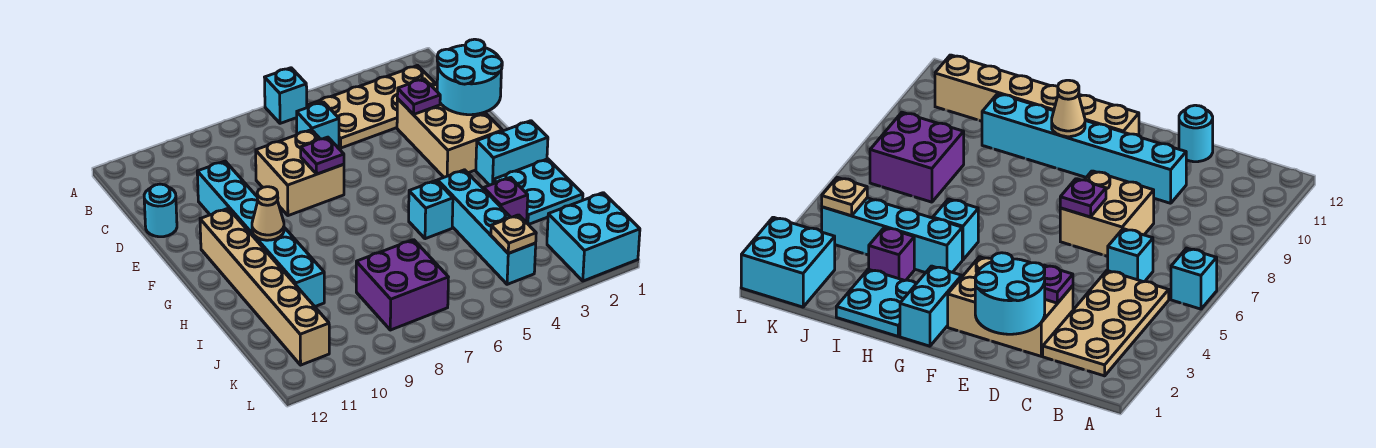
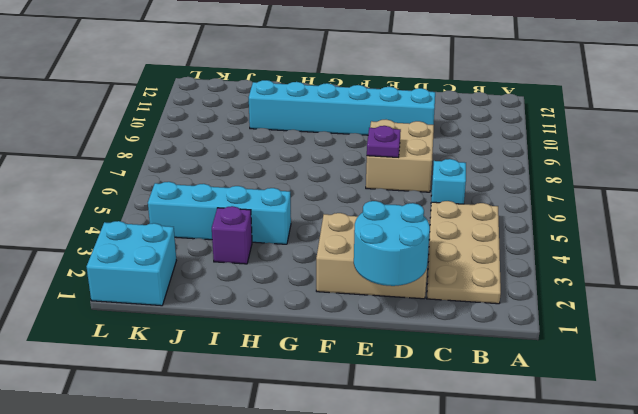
none -> cyan 1x1 brick [265,68,307,123]
none -> cyan 1x1 round brick [144,184,177,237]
none -> tan 1x6 brick [200,209,329,365]

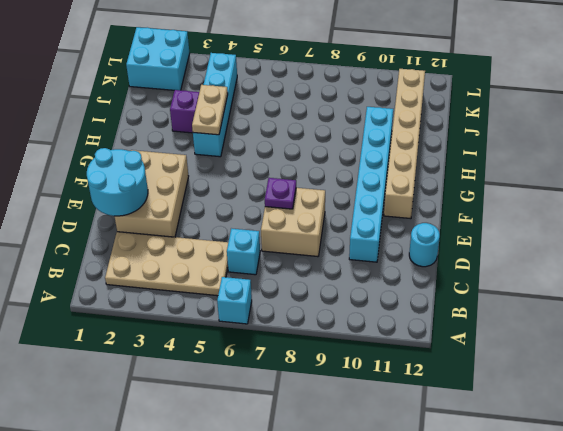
tan 1x2 plate [192,85,228,135] -> none
none -> cyan 1x2 brick [476,121,548,185]
none -> cyan 2x2 plate [493,159,583,225]
none -> cyan 1x1 brick [409,181,453,239]

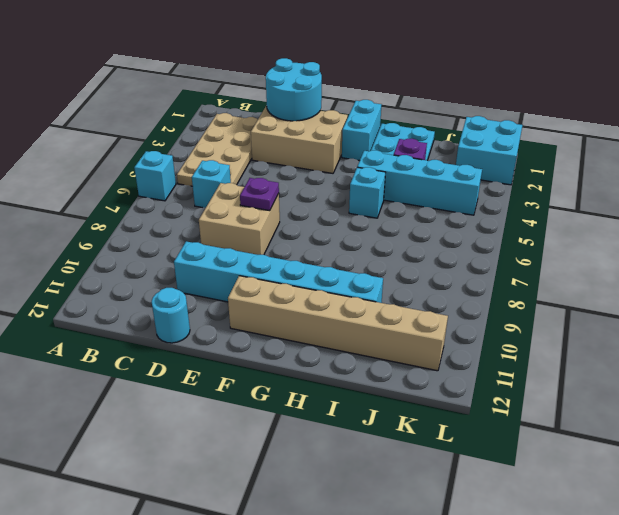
none -> purple 2x2 brick [356,240,448,330]
none -> purple 1x1 plate [397,79,440,115]
none -> tan 1x1 cone [252,187,284,240]

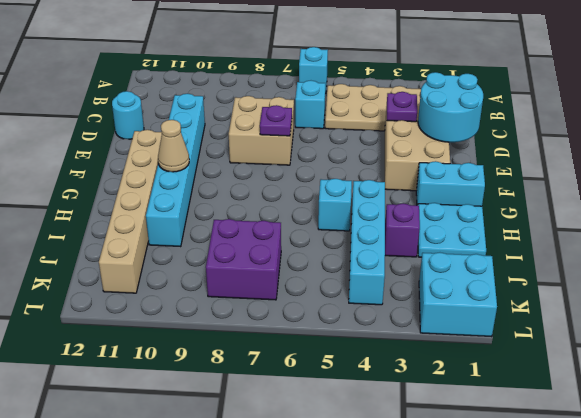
none -> tan 1x1 plate [491,215,536,253]

